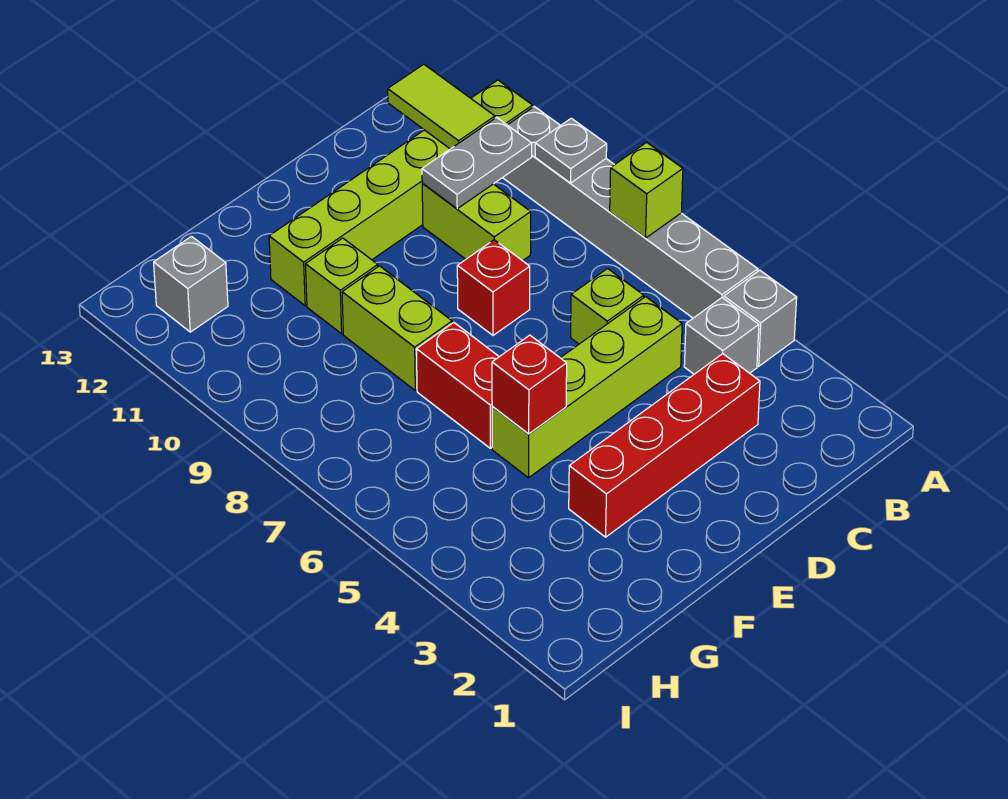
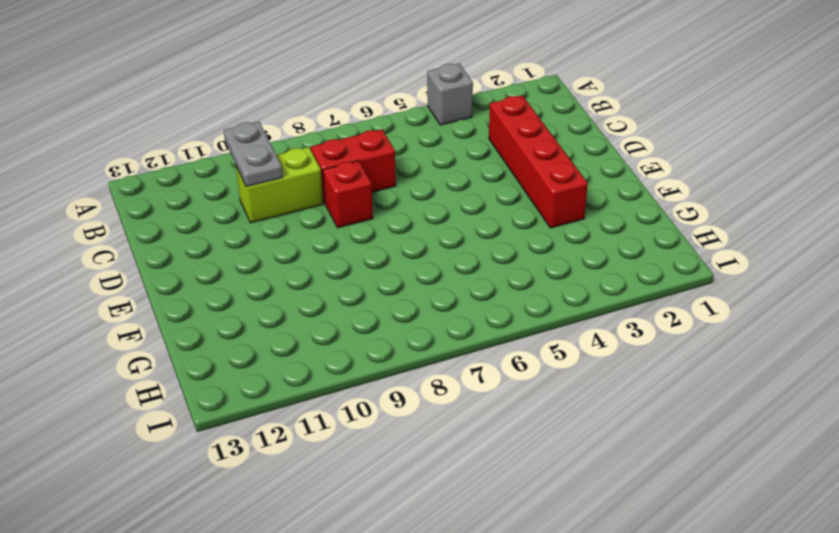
red 1x2 brick [311,129,396,203] -> red 1x2 brick moved to [416,323,499,448]
none -> grey 1x6 brick [503,106,758,318]
none -> lime 1x6 brick [269,80,533,306]
none -> grey 1x1 brick [684,298,759,374]

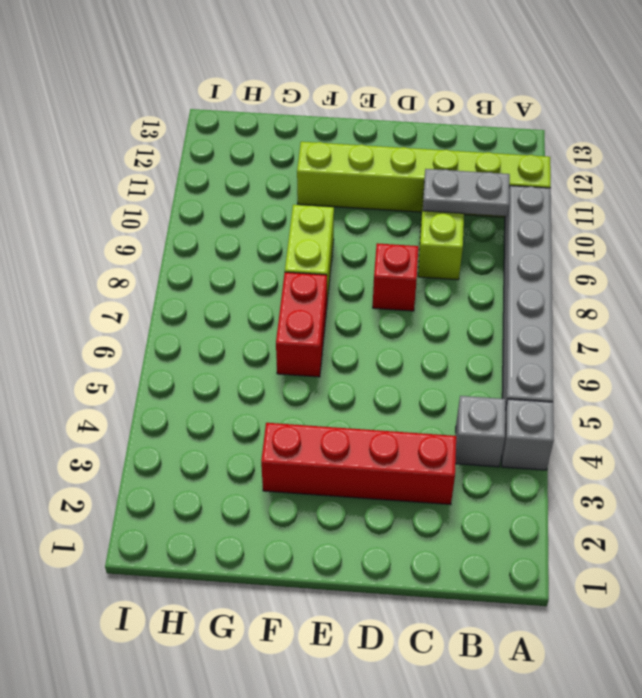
none -> lime 1x4 brick [492,297,682,478]
none -> lime 1x1 brick [571,269,644,344]
none -> lime 1x1 brick [305,238,378,334]

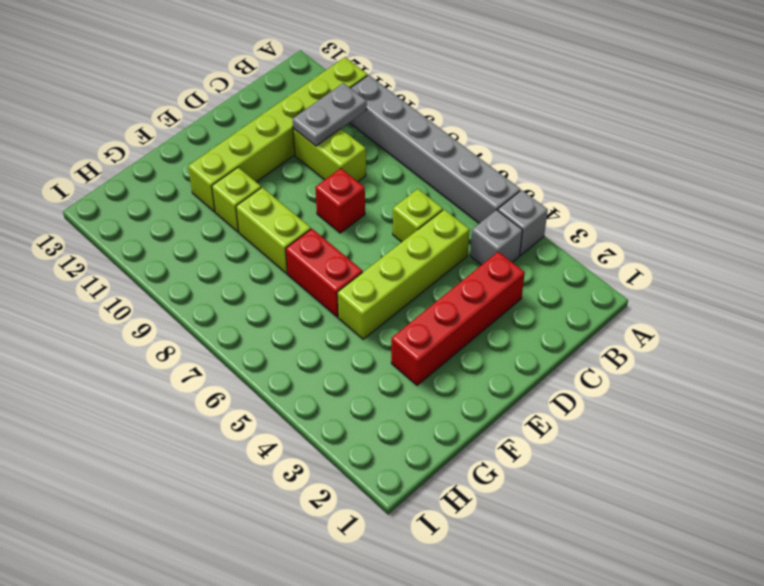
none -> grey 1x1 brick [154,236,228,332]
none -> lime 1x1 brick [610,142,683,238]
none -> grey 1x1 plate [535,118,607,183]

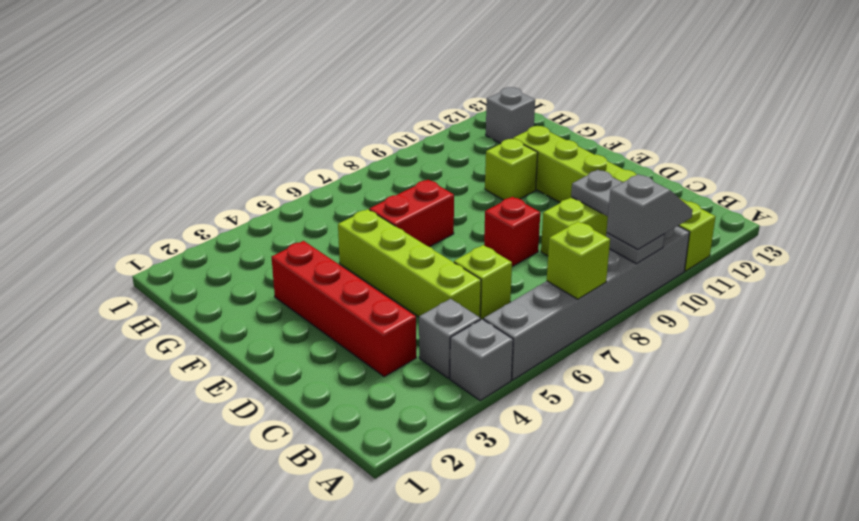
grey 1x2 slope [607,174,693,249] -> none
none -> lime 1x2 brick [342,266,452,391]
none -> lime 1x2 tile [388,64,495,149]
none -> red 1x1 brick [492,335,567,434]

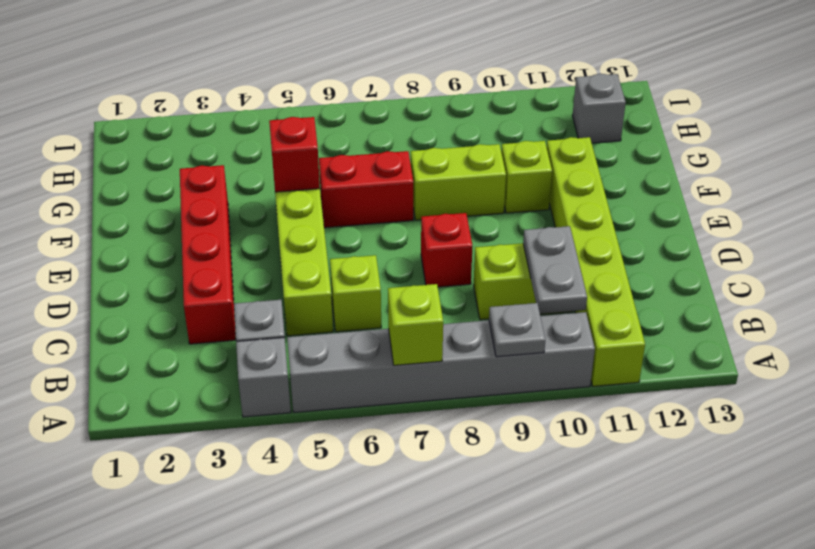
none -> lime 1x2 tile [388,64,495,149]

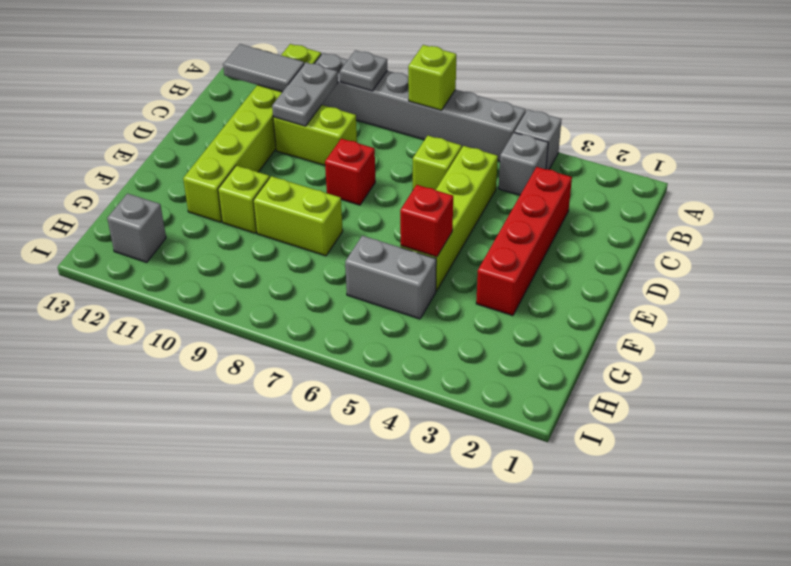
grey 1x2 tile [223,44,304,92] -> lime 1x2 tile [388,64,495,149]
grey 1x2 brick [345,236,436,319] -> none
none -> red 1x2 brick [416,323,499,448]

